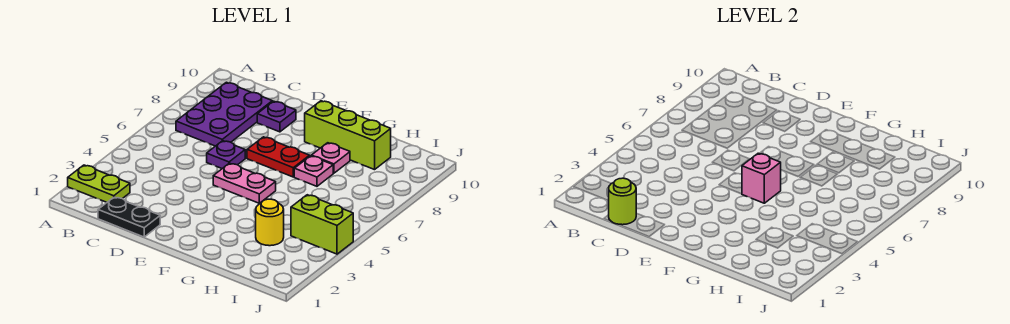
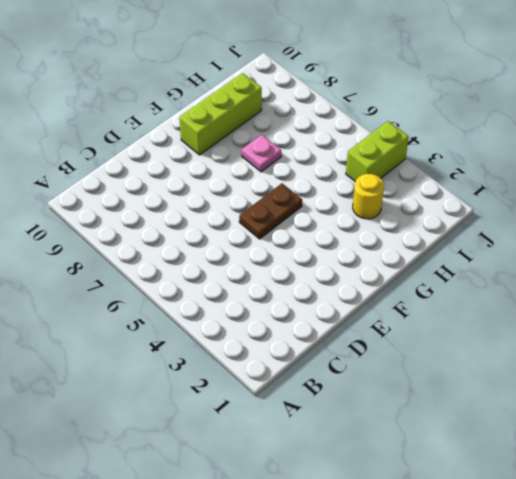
brown 1x2 plate [239,183,302,239] -> pink 1x2 plate [213,163,276,203]
none -> lime 1x2 plate [68,165,130,202]
none -> purple 2x3 plate [176,82,272,146]
none -> black 1x2 plate [98,197,160,237]

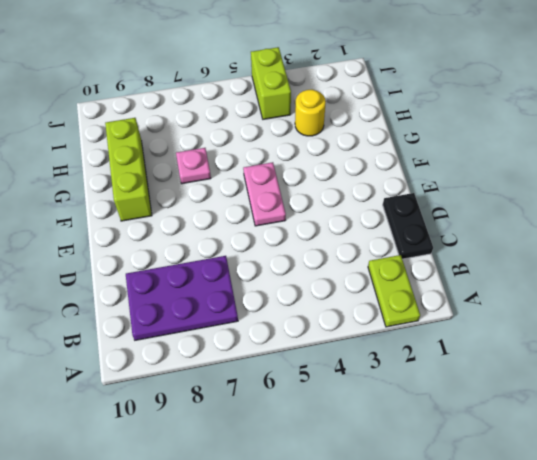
none -> purple 1x1 plate [207,141,245,169]
none -> purple 1x1 plate [257,101,296,132]
none -> red 1x2 plate [247,137,310,177]

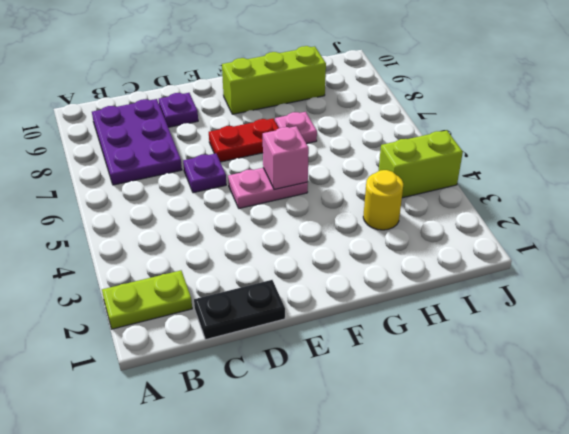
none -> pink 1x1 plate [311,143,350,173]
none -> lime 1x1 round brick [609,178,636,225]

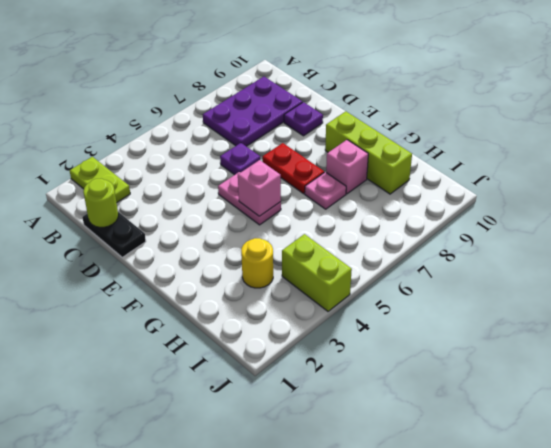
pink 1x1 brick [326,140,368,194] -> pink 1x1 plate [311,143,350,173]

